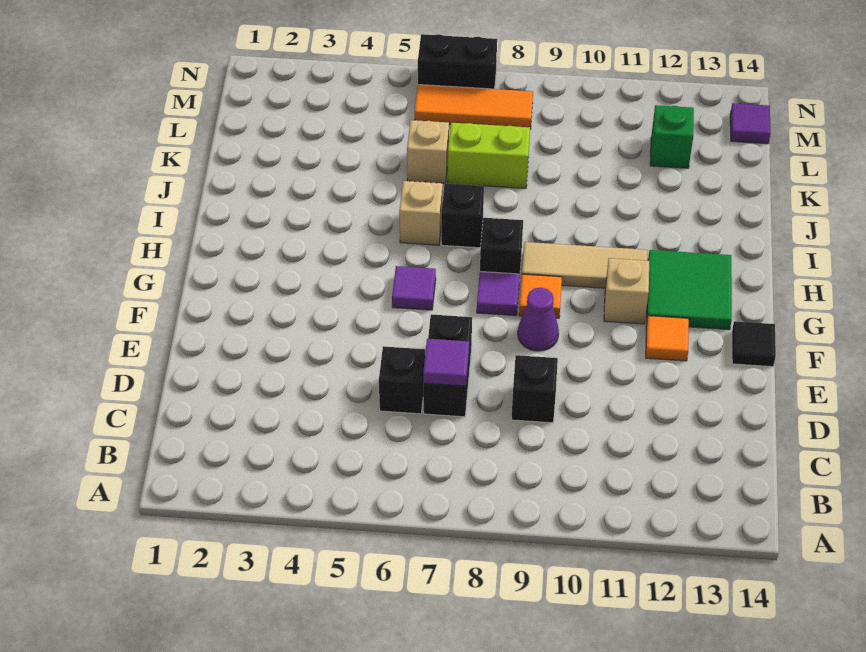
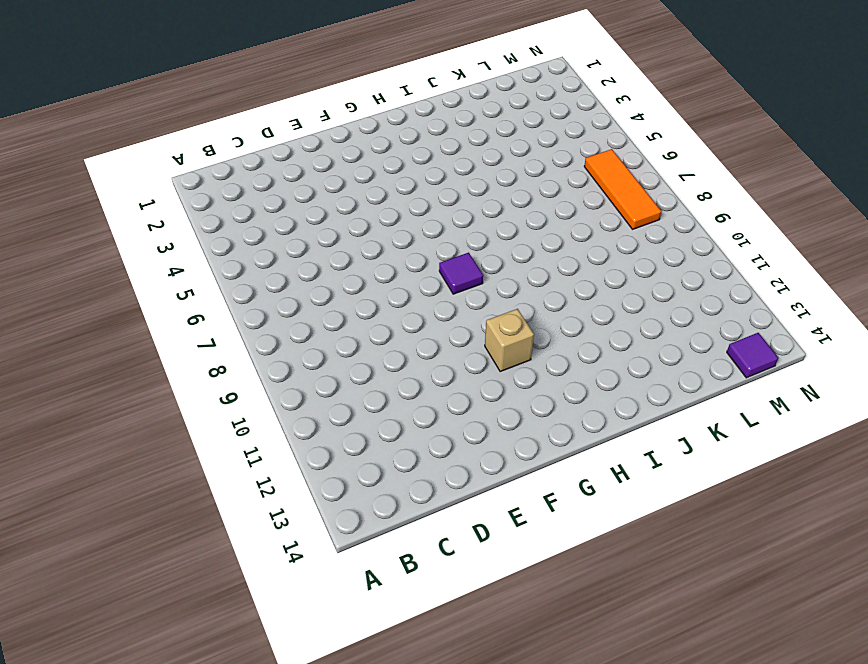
none -> black 1x1 brick [379,346,425,414]
none -> black 1x2 brick [423,314,472,417]
none -> black 1x1 brick [511,355,558,423]

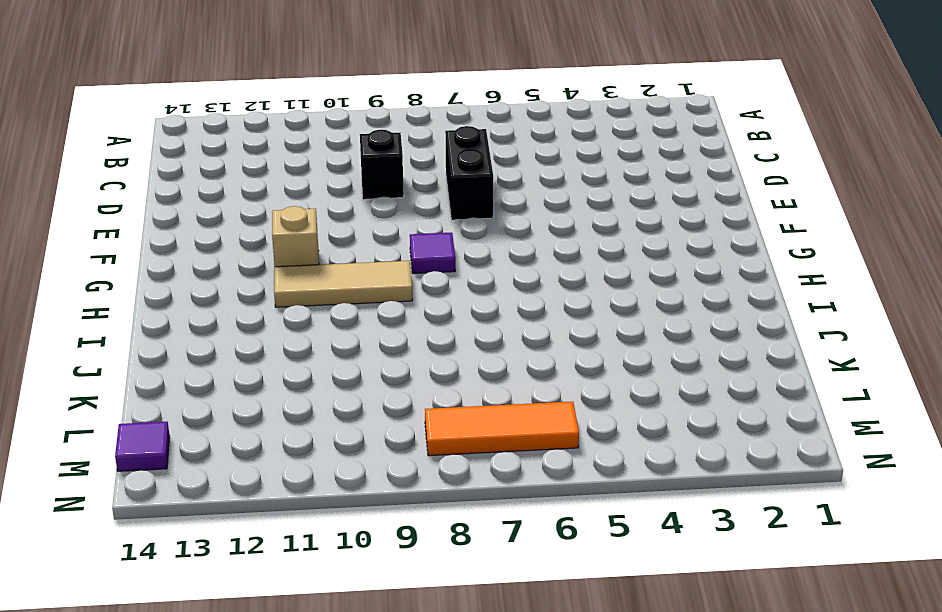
none -> black 1x1 brick [379,346,425,414]
none -> purple 1x1 cone [518,288,559,351]
none -> orange 1x1 tile [646,316,689,361]

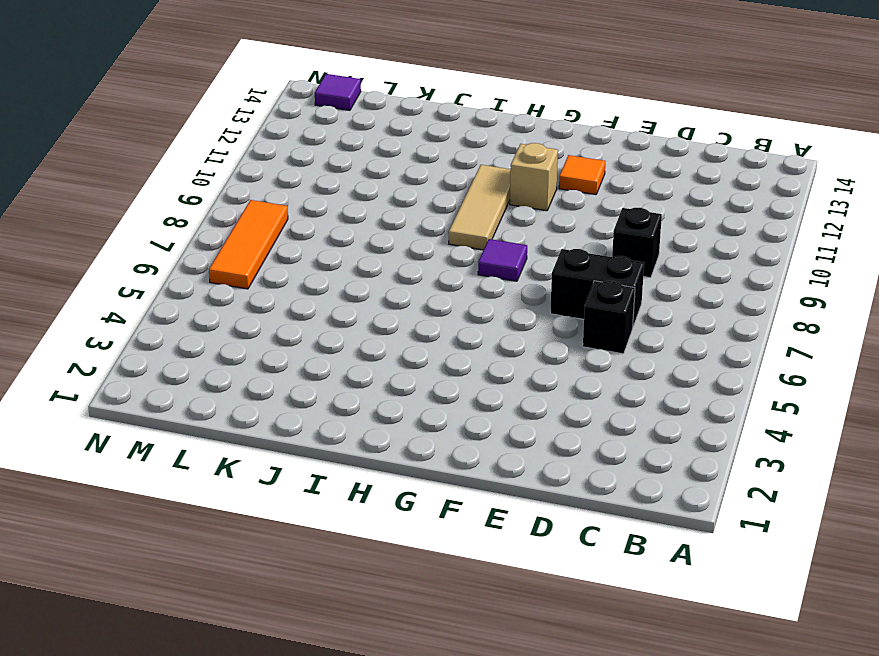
none -> purple 1x1 cone [518,288,559,351]
none -> black 1x1 tile [732,321,776,367]
none -> purple 1x1 tile [392,266,436,310]

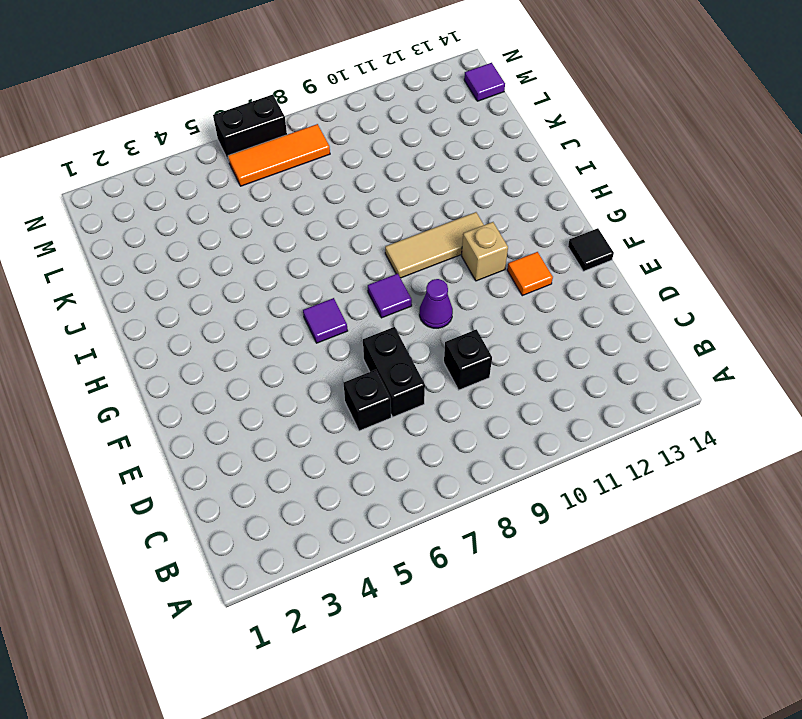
none -> orange 1x1 tile [519,274,562,318]
none -> green 2x2 tile [647,250,732,330]
none -> black 1x1 brick [480,218,523,274]

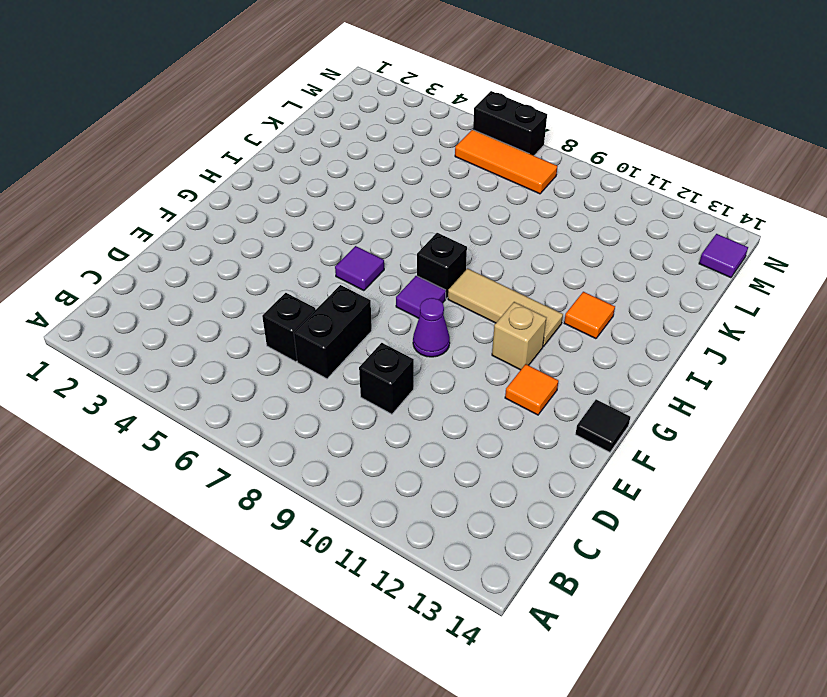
orange 1x1 tile [564,292,615,339] -> orange 1x1 tile moved to [519,274,562,318]
none -> green 2x2 tile [647,250,732,330]
none -> tan 1x1 brick [399,181,443,245]
none -> black 1x1 brick [441,183,484,248]

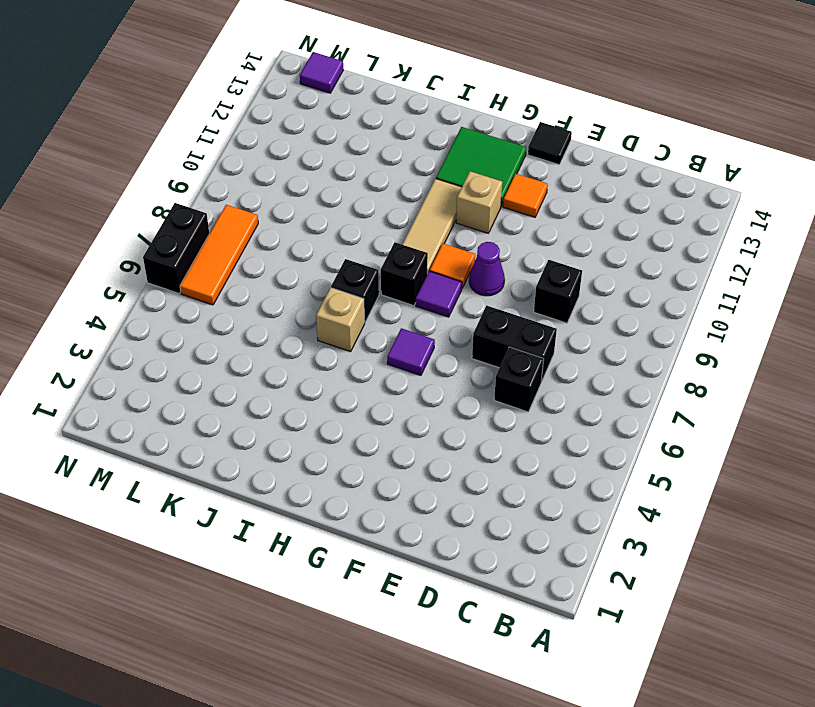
none -> tan 1x1 brick [407,120,449,183]
none -> lime 1x2 brick [448,123,530,188]
none -> green 1x1 brick [650,105,694,168]

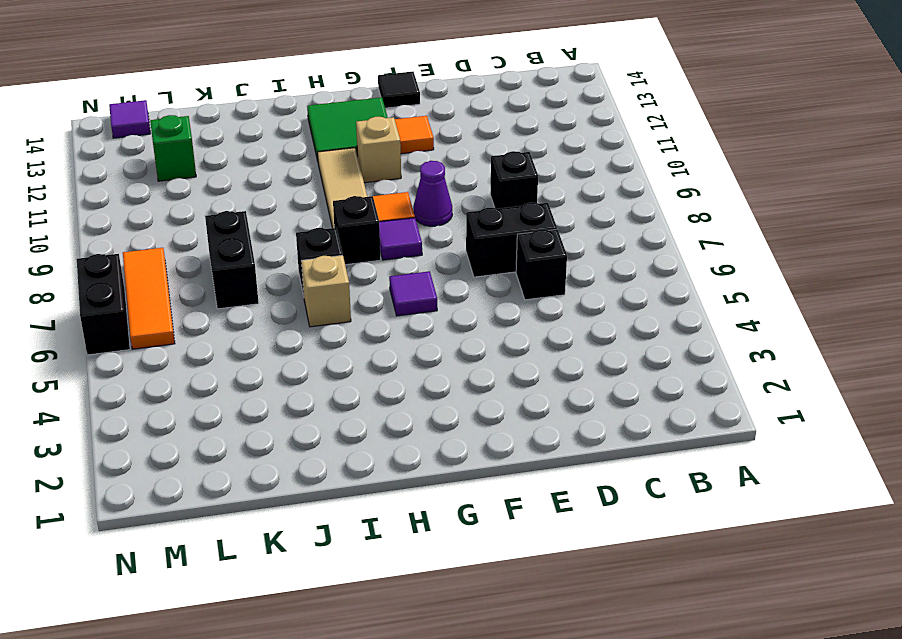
black 1x2 brick [205,211,259,309] -> lime 1x2 brick [448,123,530,188]
none -> tan 1x1 brick [407,120,449,183]
none -> purple 1x1 tile [423,339,469,386]

